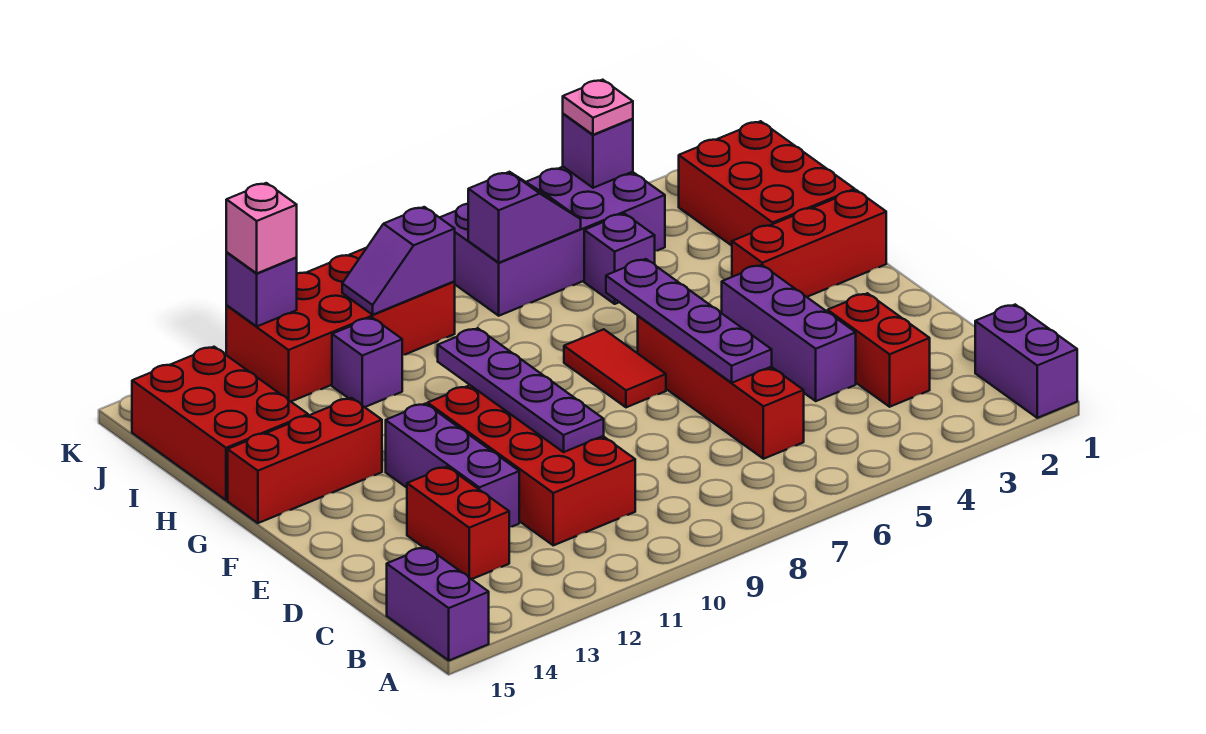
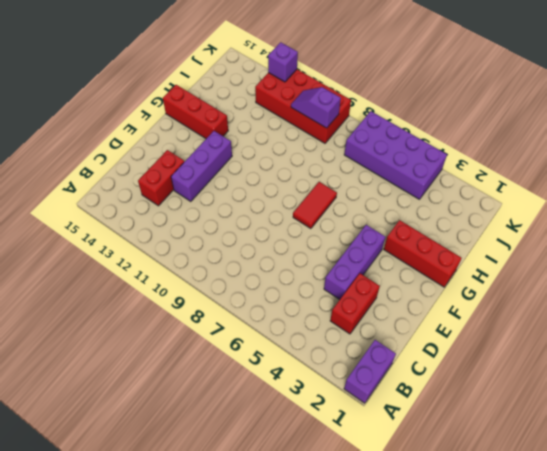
none -> purple 1x2 brick [387,547,489,660]
none -> red 1x4 brick [638,316,804,459]
none -> red 2x4 brick [428,385,635,545]

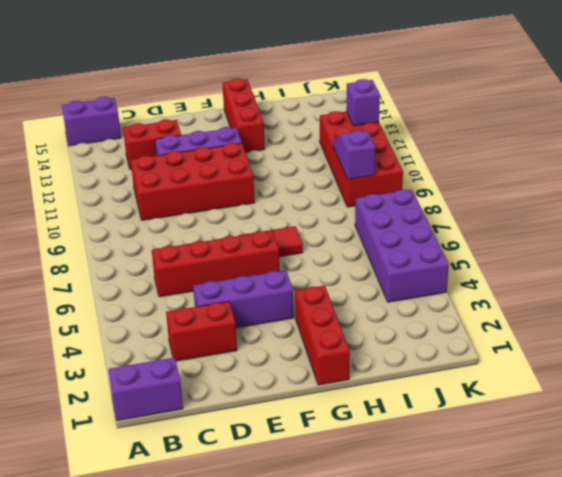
none -> red 2x3 brick [679,121,855,246]
none -> red 2x3 brick [132,347,308,500]
none -> purple 1x1 brick [584,213,655,304]

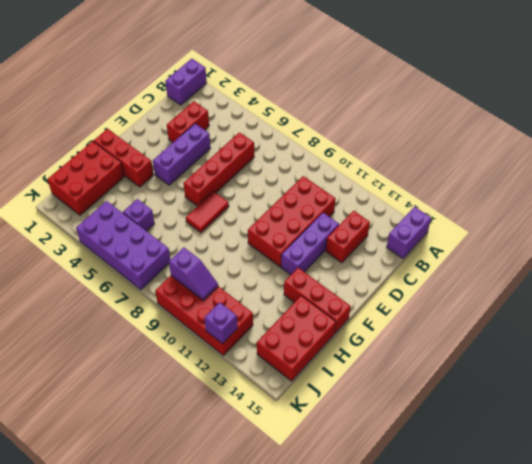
none -> purple 1x1 brick [332,318,402,407]
none -> purple 1x4 plate [606,259,772,383]
none -> purple 1x4 plate [438,328,604,452]

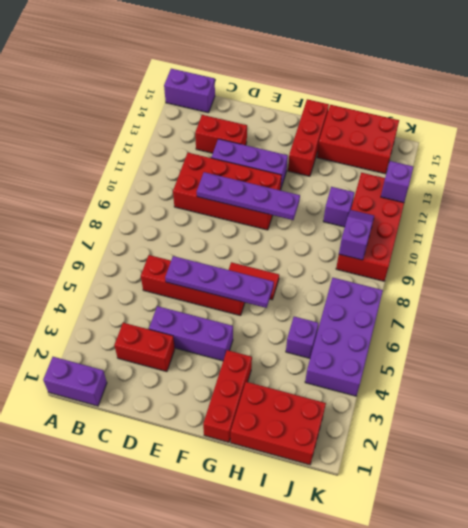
none -> purple 1x2 slope [468,172,581,263]
none -> purple 1x1 brick [563,114,633,188]
none -> pink 1x1 plate [563,80,633,135]

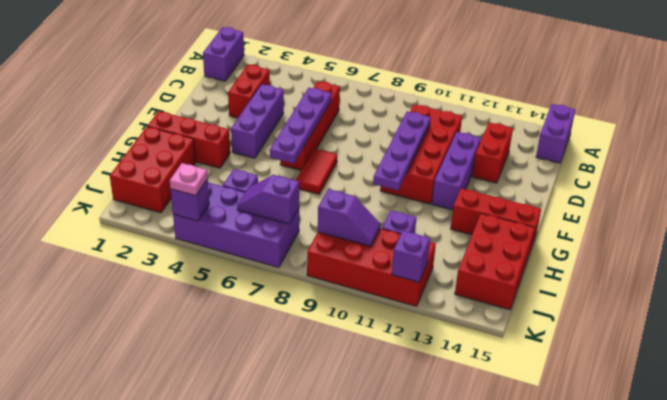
none -> pink 1x1 brick [226,183,297,273]

